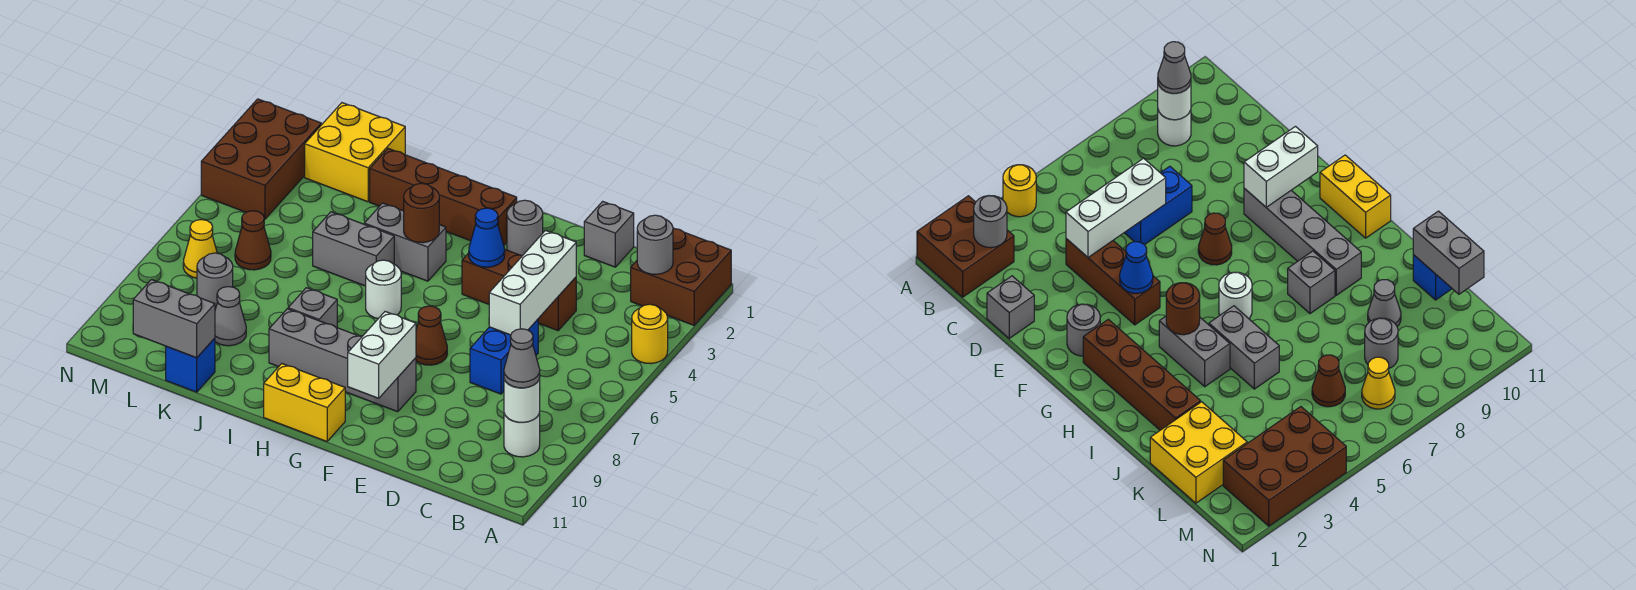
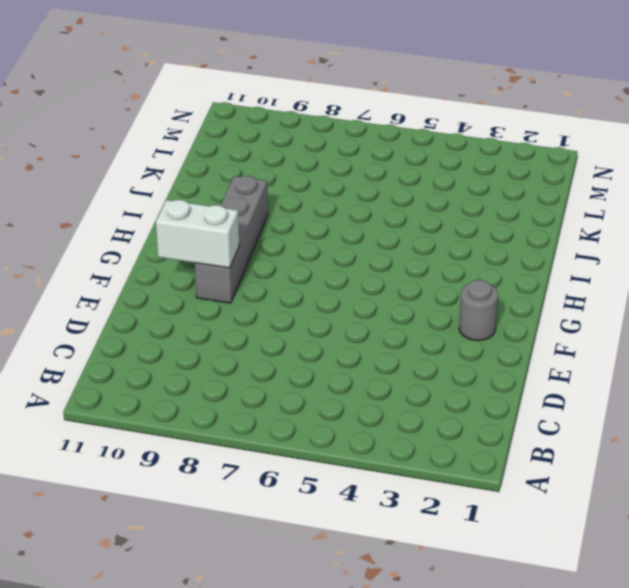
none -> brown 2x2 brick [631,228,731,325]
none -> yellow 1x1 round brick [632,304,668,364]
none -> white 1x1 round brick [504,412,540,457]
none -> grey 1x1 brick [584,201,634,267]

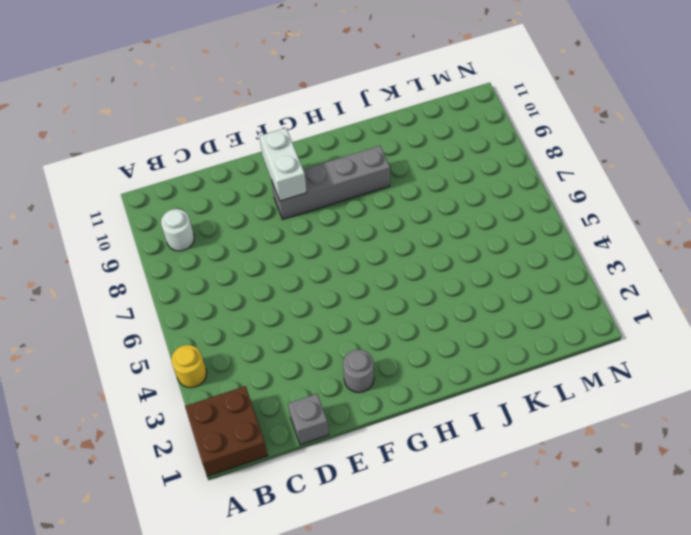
none -> brown 1x3 brick [462,250,576,331]
none -> blue 1x2 brick [470,319,538,394]
none -> brown 1x1 cone [416,306,447,365]
none -> brown 1x4 brick [370,149,517,245]

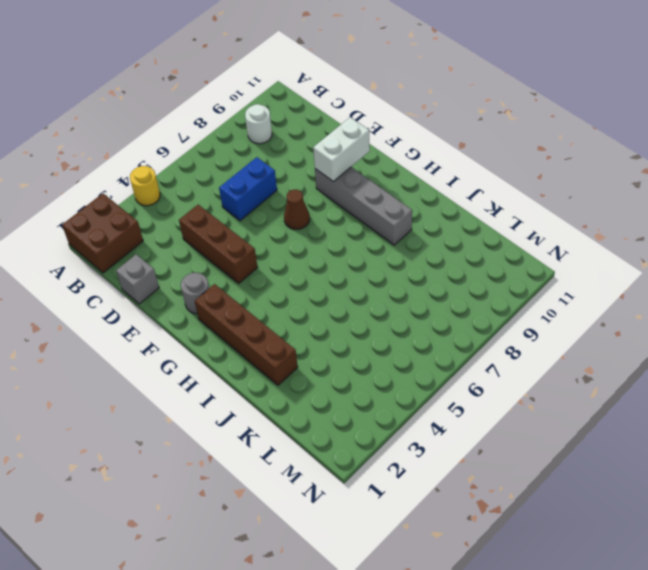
none -> yellow 1x2 brick [264,364,345,442]
none -> grey 1x2 brick [364,203,446,281]
none -> white 1x1 round brick [366,260,401,319]
none -> grey 1x2 brick [313,212,394,286]

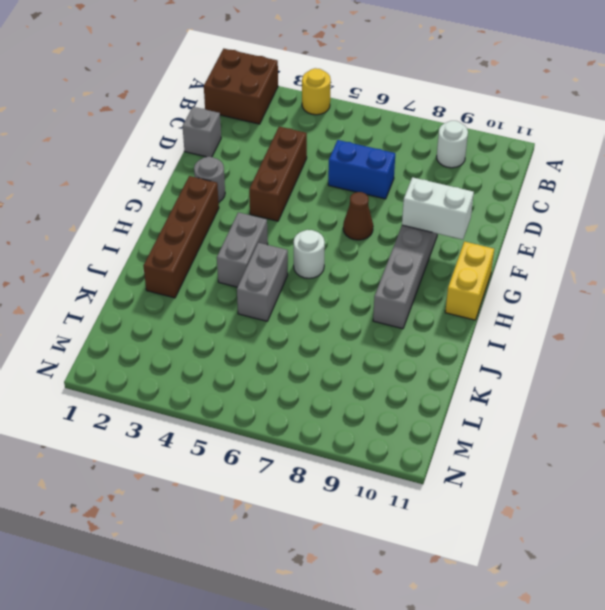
none -> grey 1x1 brick [288,288,337,327]
none -> yellow 2x2 brick [305,103,405,202]
none -> grey 1x1 cone [215,287,246,346]
none -> blue 1x1 brick [166,338,215,392]

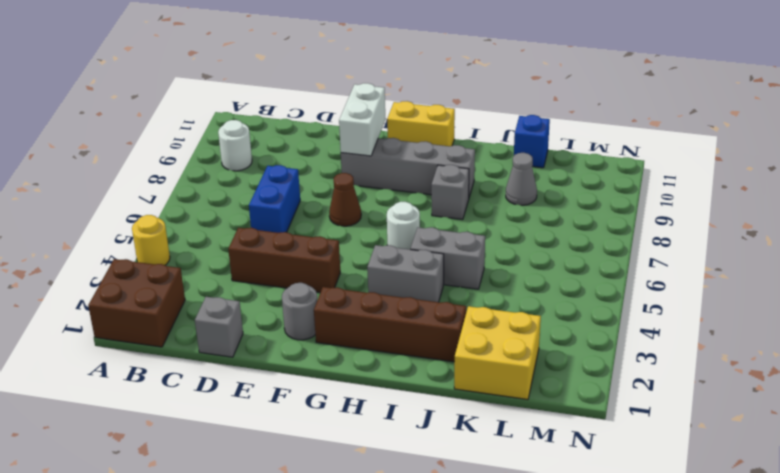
none -> brown 1x1 cone [235,211,271,270]
none -> grey 1x1 round brick [197,253,233,309]
none -> brown 2x3 brick [201,99,321,219]
none -> yellow 1x1 cone [183,220,217,278]

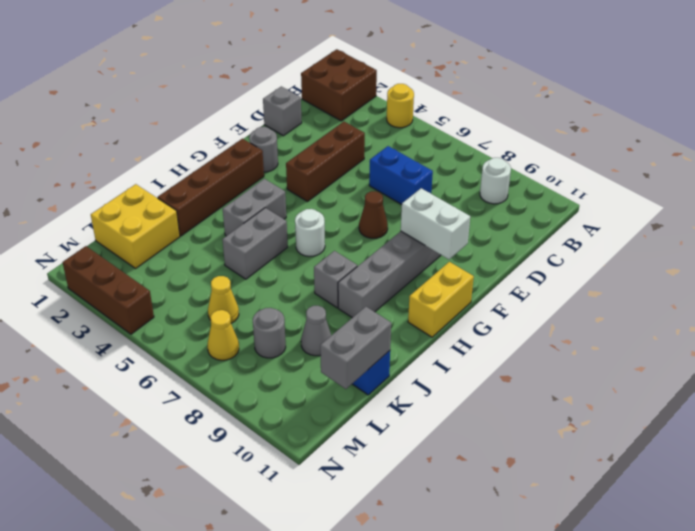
yellow 1x1 cone [208,276,239,323] -> brown 1x1 cone [235,211,271,270]
brown 1x3 brick [63,246,154,334] -> brown 2x3 brick [201,99,321,219]
none -> grey 1x1 round brick [637,215,673,274]
none -> white 1x1 round brick [504,378,540,422]
none -> white 1x3 brick [489,230,576,335]
none -> blue 1x1 cone [469,208,505,267]

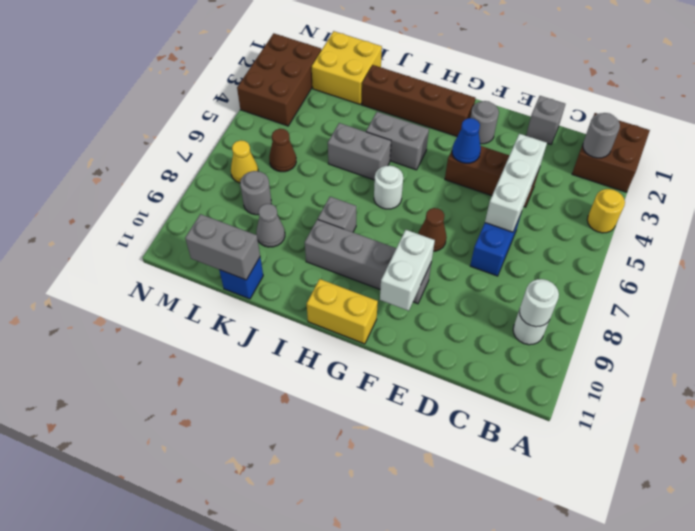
none -> brown 1x1 round brick [404,183,439,243]
none -> grey 1x1 cone [504,329,540,388]

